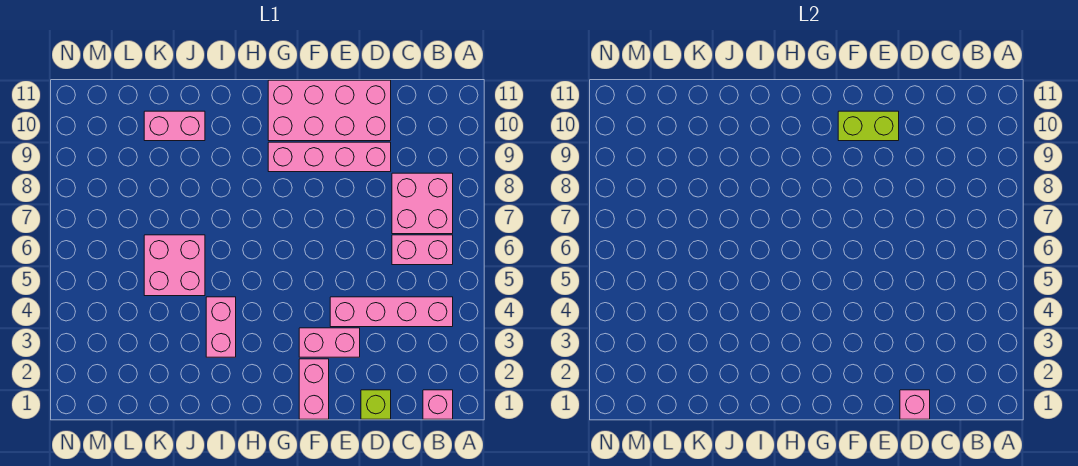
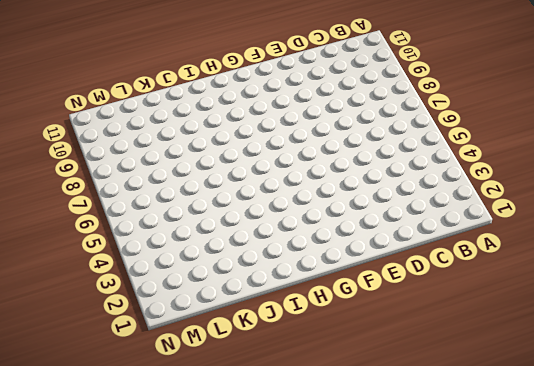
none -> pink 1x1 brick [423,390,453,419]
none -> pink 1x4 brick [330,297,453,327]
none -> pink 1x2 brick [392,235,453,265]

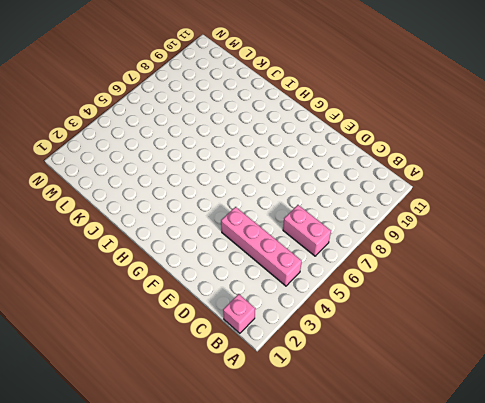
none -> pink 2x2 brick [392,173,453,234]
none -> lime 1x1 brick [361,390,391,419]
none -> pink 1x4 brick [268,142,391,172]

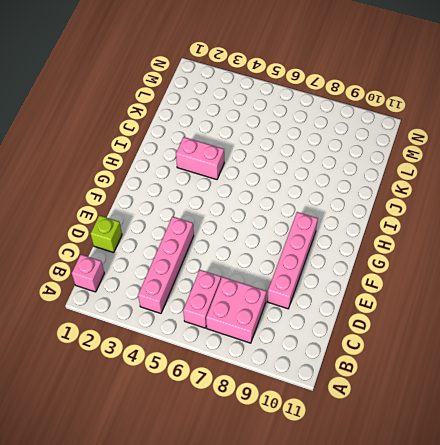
none -> pink 2x4 brick [268,80,391,141]
none -> pink 1x2 brick [299,328,360,357]
none -> pink 1x2 brick [299,359,329,419]

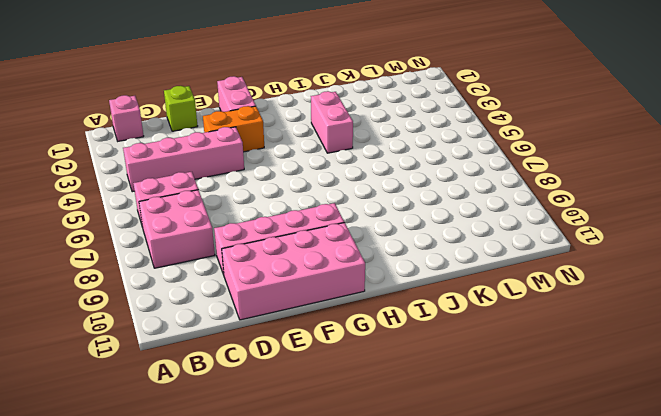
orange 1x2 brick [203,106,264,152] -> pink 1x2 brick [299,328,360,357]
none -> pink 2x2 brick [144,235,205,296]
none -> pink 1x2 brick [144,111,205,141]
none -> pink 1x1 brick [900,390,930,419]

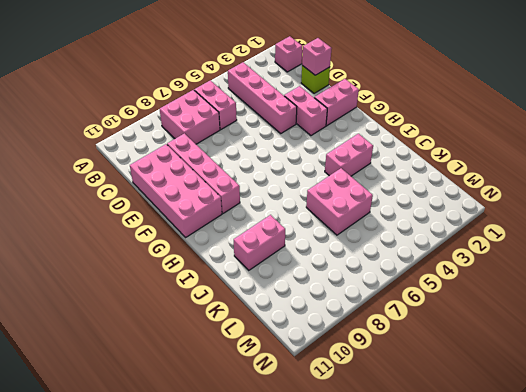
pink 1x2 brick [234,215,285,270] -> pink 1x2 brick turned to [144,111,205,141]
none -> lime 1x2 brick [838,111,899,141]

